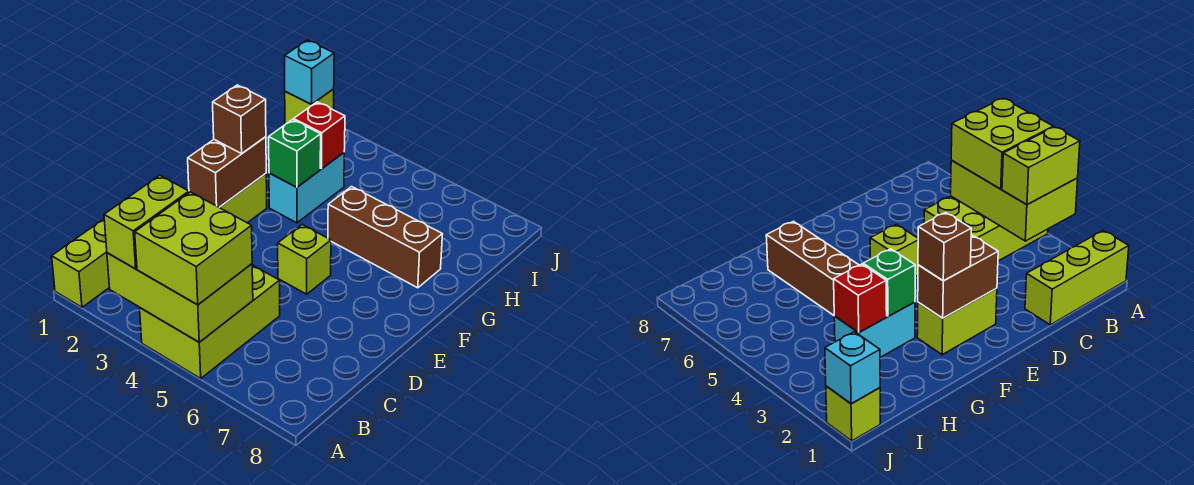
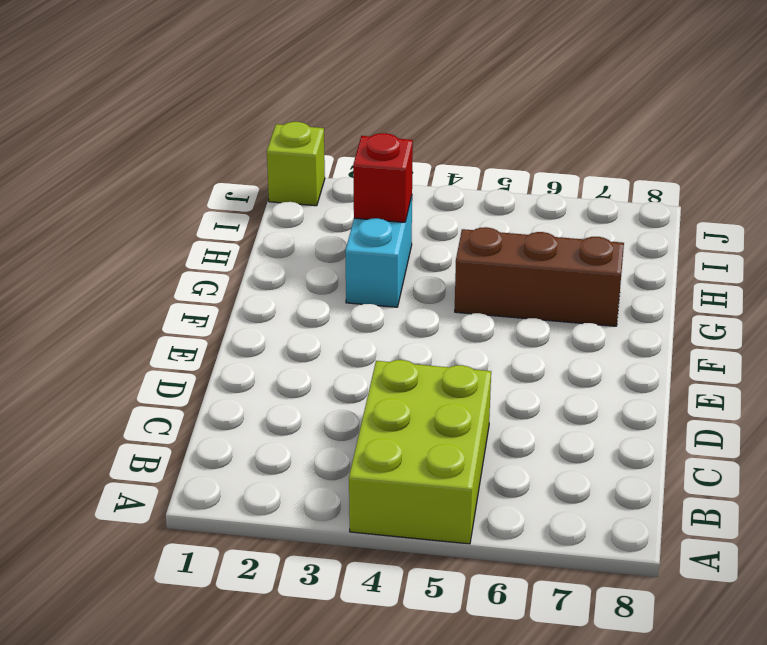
none -> lime 1x3 brick [52,219,109,307]
none -> lime 1x2 brick [219,174,267,223]
none -> lime 1x1 brick [278,225,331,294]

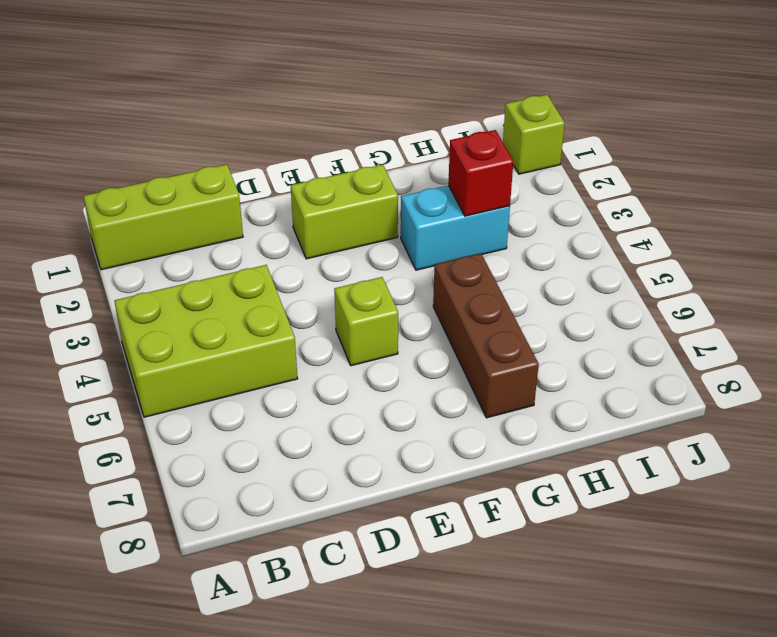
none -> lime 2x3 brick [107,253,253,342]
none -> brown 1x2 brick [188,137,266,207]
none -> green 1x1 brick [269,120,321,187]

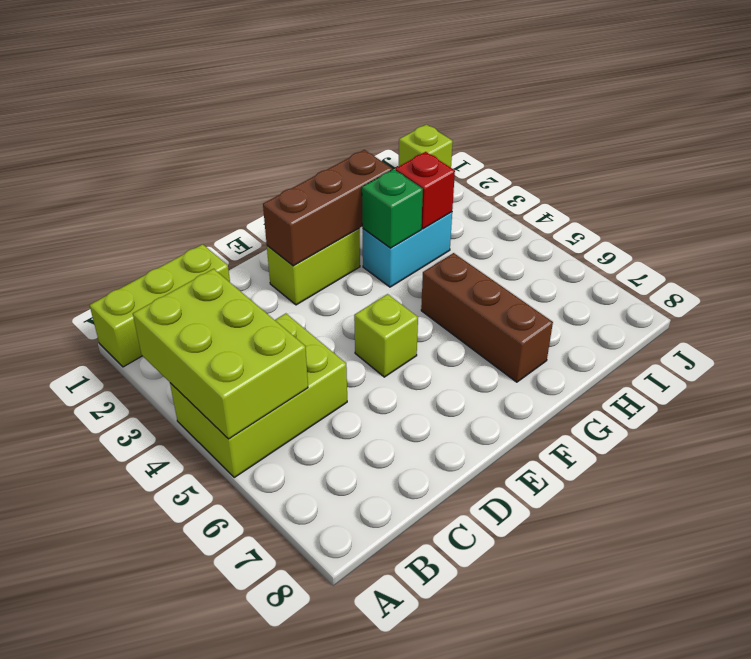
brown 1x3 brick [263,150,392,266] -> brown 1x2 brick [188,137,266,207]
none -> cyan 1x1 brick [285,40,334,104]
none -> lime 1x2 brick [104,175,189,269]
none -> lime 2x2 brick [135,192,252,305]

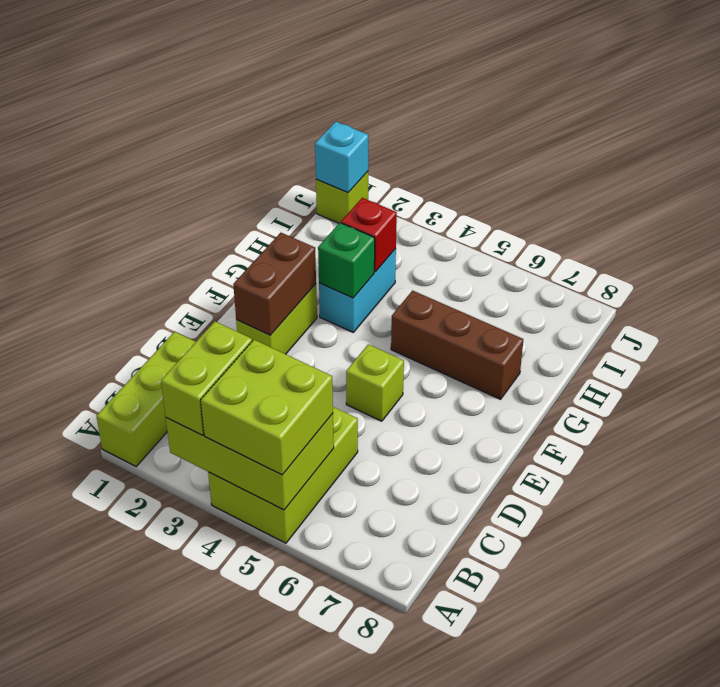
none -> brown 1x1 brick [213,85,266,154]

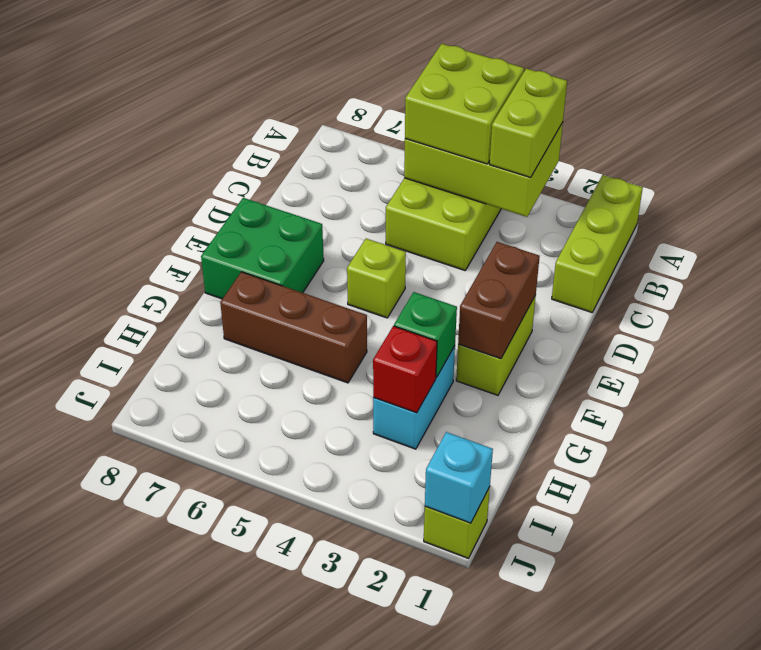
green 2x2 brick [201,198,324,299] -> none
none -> brown 1x1 brick [213,85,266,154]

